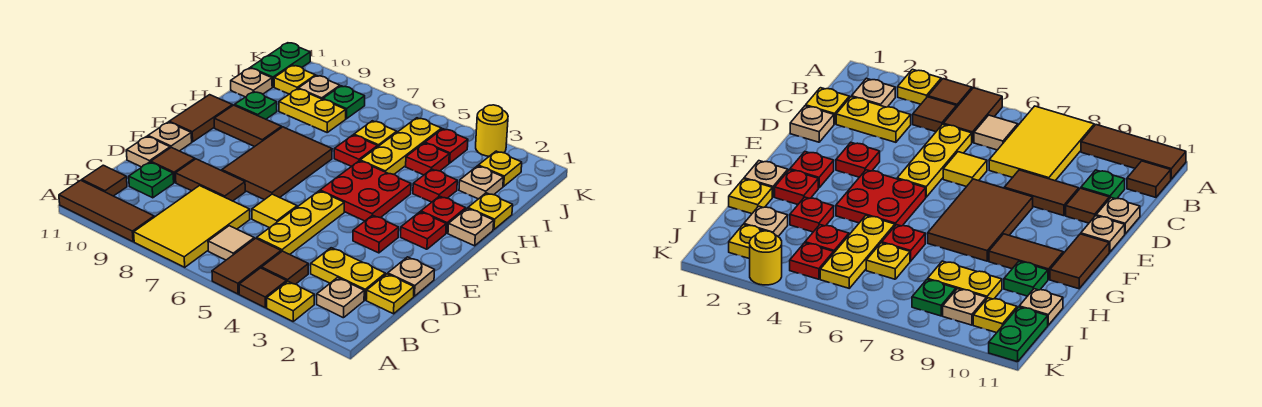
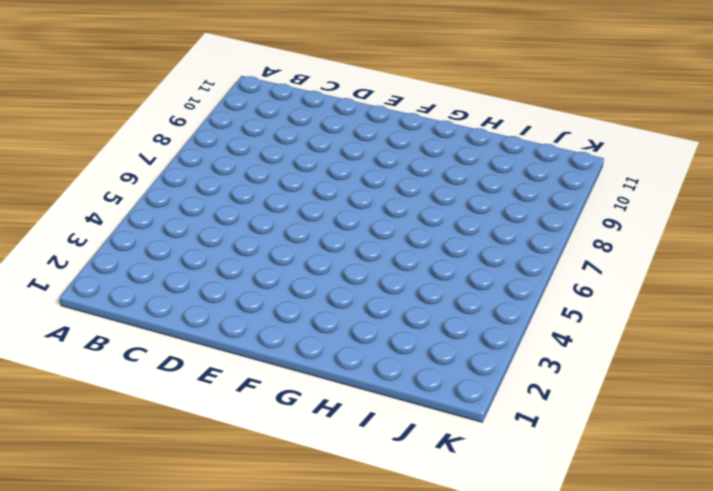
none -> yellow 1x1 plate [267,281,314,321]
none -> brown 1x1 tile [239,268,287,308]
none -> brown 1x2 tile [212,238,281,294]
none -> yellow 2x3 tile [134,186,250,267]

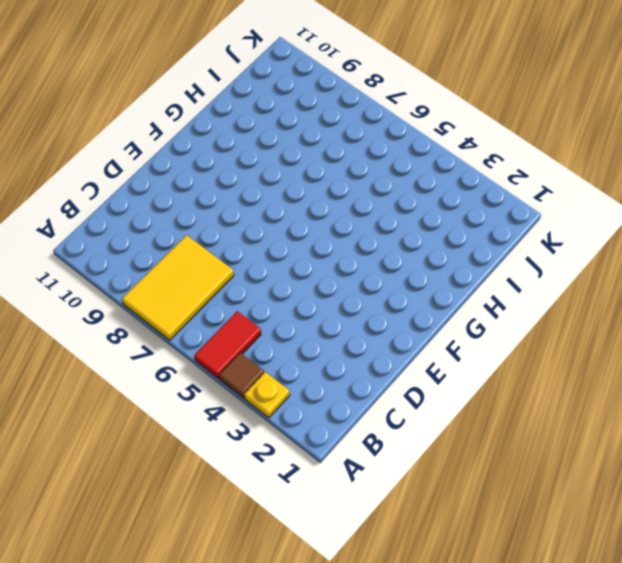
red 1x2 tile [194,311,261,379] -> brown 1x2 tile [212,238,281,294]
none -> brown 1x3 tile [59,180,154,242]
none -> tan 1x1 plate [317,278,364,318]
none -> brown 1x1 tile [262,251,308,284]
none -> tan 1x1 tile [208,226,254,260]

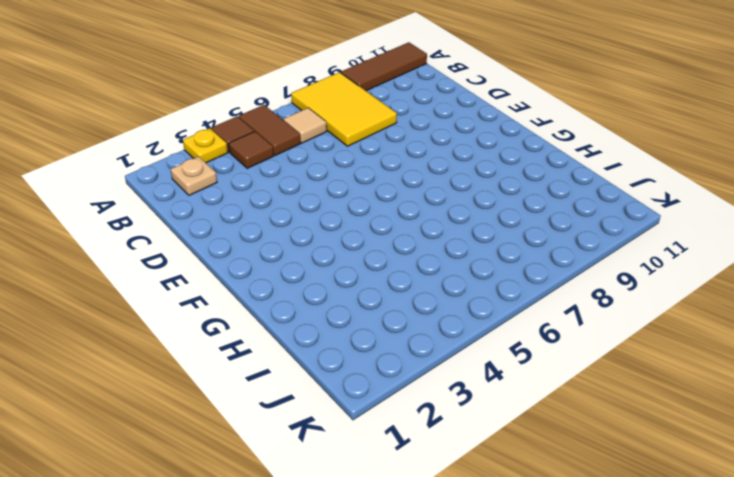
none -> brown 1x1 tile [82,165,127,196]
none -> yellow 1x1 plate [366,274,414,314]
none -> yellow 1x2 plate [311,248,385,300]
none -> yellow 1x3 plate [257,191,344,254]

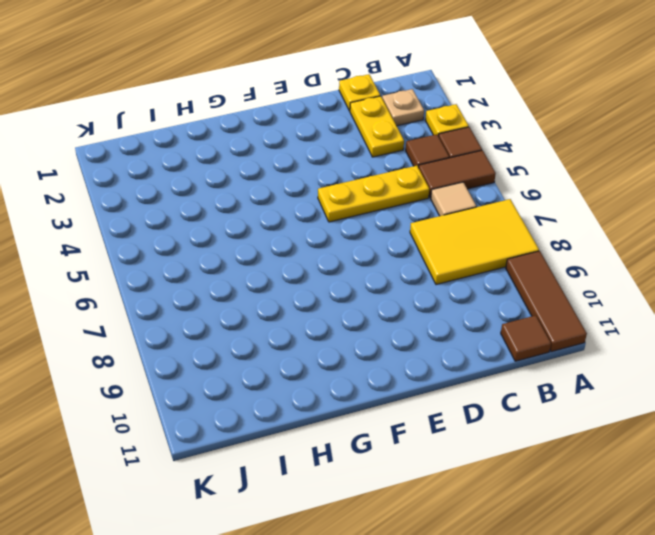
none -> green 1x1 plate [129,162,174,198]
none -> tan 1x1 plate [388,257,434,296]
none -> yellow 1x1 tile [252,194,297,228]
none -> brown 1x2 tile [175,159,245,201]

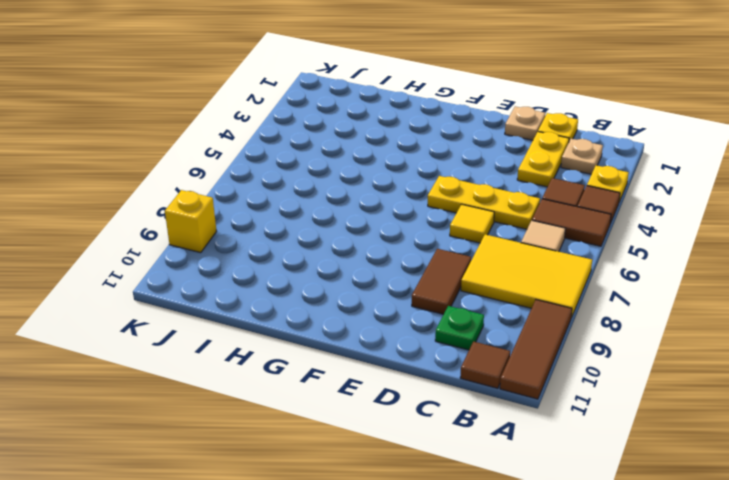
yellow 1x1 brick [165,190,217,253] -> none
none -> brown 1x1 tile [151,147,195,183]
none -> tan 1x1 plate [126,136,170,167]
none -> red 1x1 plate [353,215,399,253]
none -> brown 2x3 tile [222,127,332,200]

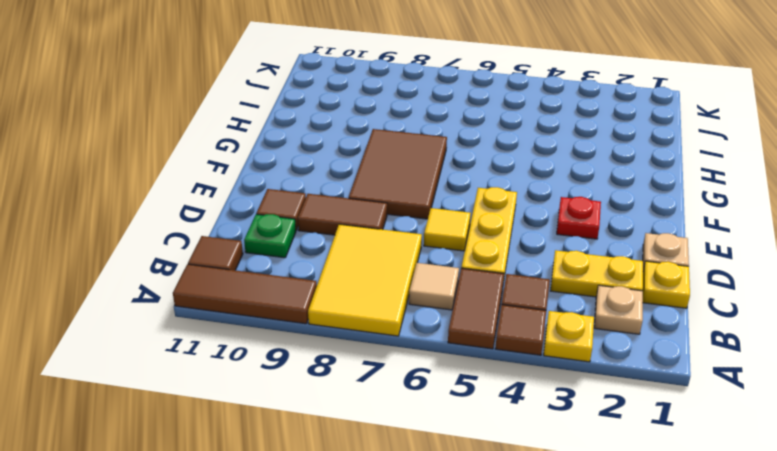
none -> tan 1x1 plate [126,136,170,167]
none -> tan 1x1 plate [148,122,192,151]
none -> red 1x1 plate [401,212,446,249]
none -> red 2x2 plate [320,161,411,221]

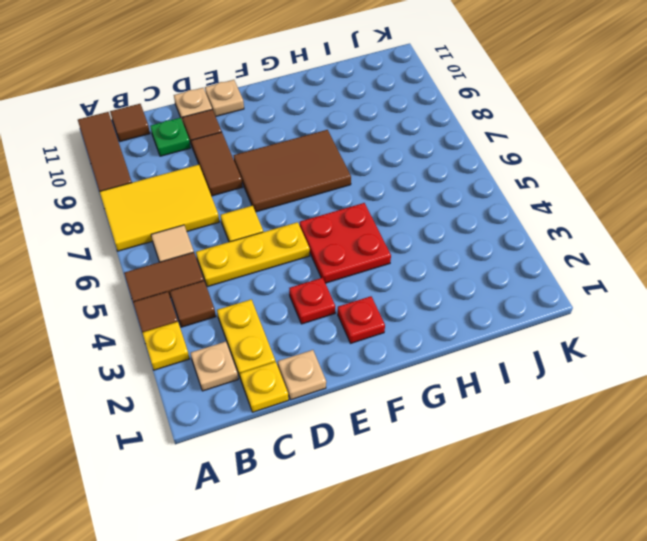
none -> brown 1x2 tile [169,95,232,142]
none -> tan 1x1 plate [448,208,494,246]
none -> red 1x1 plate [421,196,466,233]
none -> brown 1x2 tile [214,105,282,147]

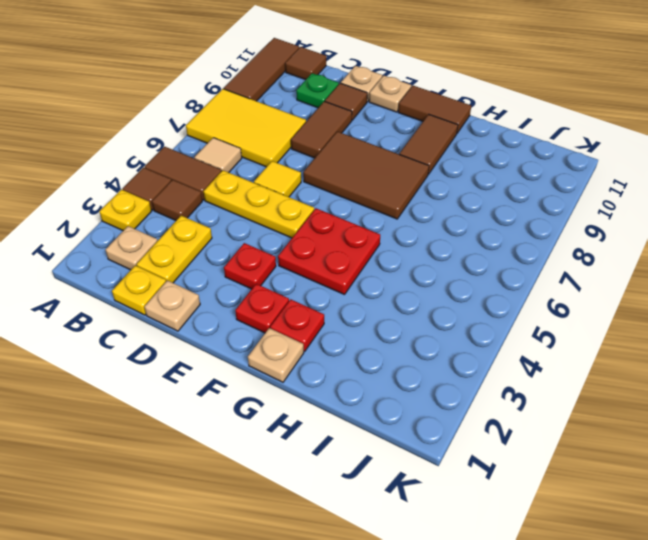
none -> yellow 1x1 plate [468,193,513,230]
none -> red 1x1 plate [413,169,457,202]
none -> yellow 1x3 plate [360,118,442,174]
none -> red 1x1 plate [334,135,378,166]

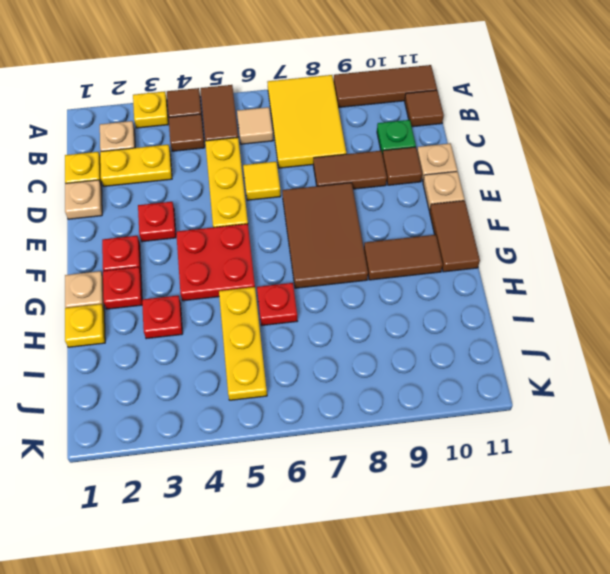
none -> green 1x1 plate [235,92,277,119]
none -> tan 1x1 plate [459,166,503,199]
none -> red 1x1 plate [406,143,449,175]
none -> yellow 1x1 plate [354,121,397,146]

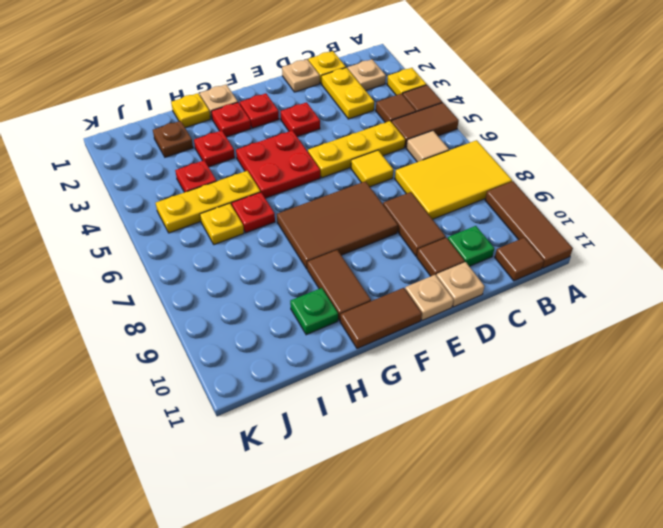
brown 1x1 plate [153,121,193,157] -> tan 1x1 plate [459,166,503,199]
none -> yellow 1x2 plate [279,89,346,132]
none -> tan 1x1 plate [231,68,272,97]
none -> yellow 1x1 plate [478,151,522,186]
none -> red 1x1 plate [425,129,468,163]

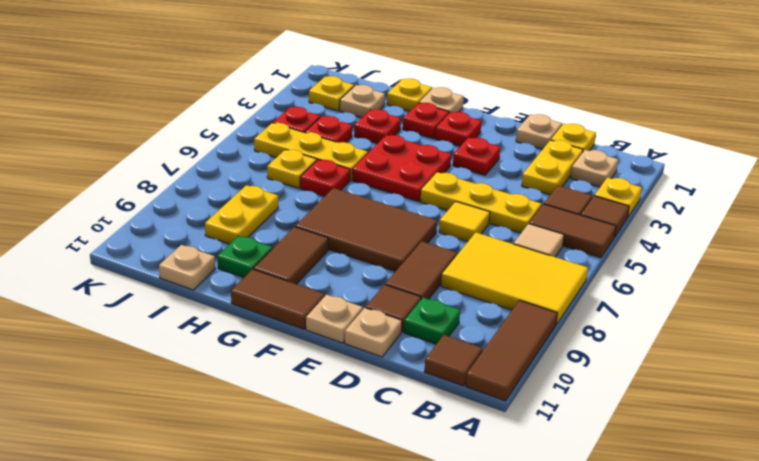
none -> green 1x1 plate [323,86,365,119]
none -> tan 1x1 plate [298,75,340,99]
none -> yellow 1x1 plate [274,65,315,94]
none -> green 1x2 plate [250,43,310,87]

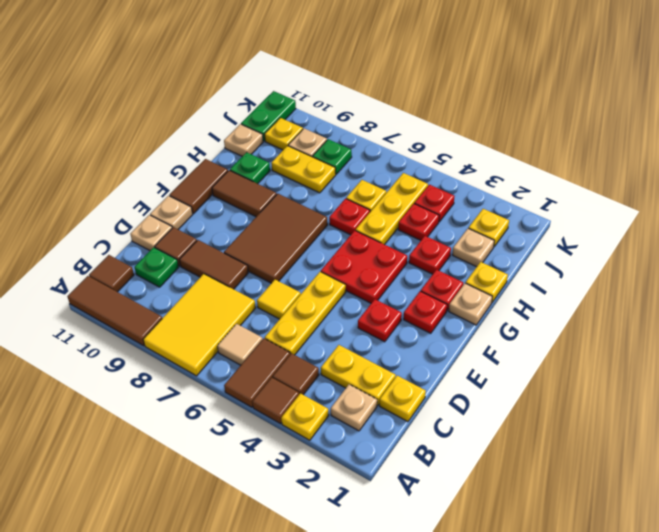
none -> tan 1x1 plate [388,257,434,296]
none -> yellow 1x1 round brick [476,105,508,156]

